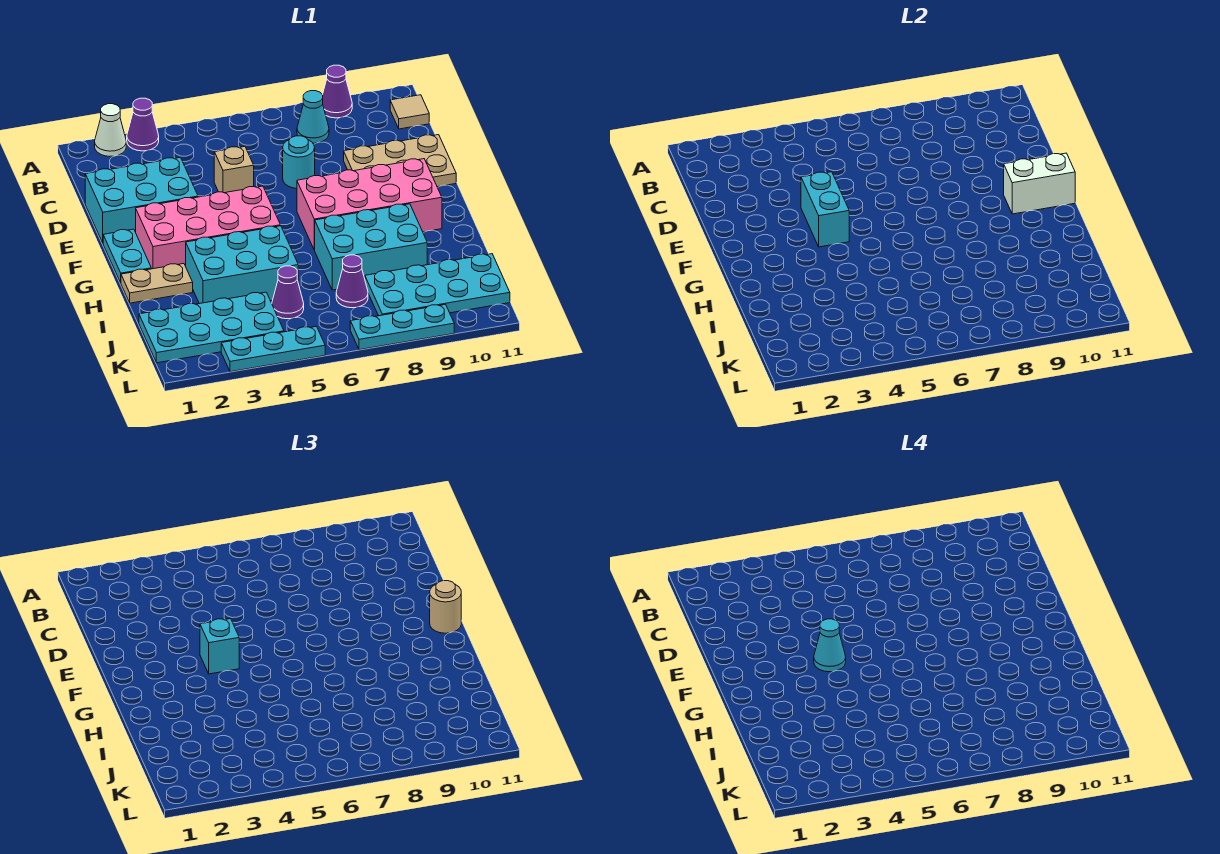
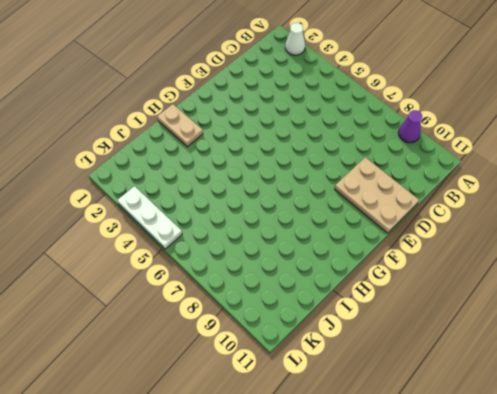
white 1x3 plate [118,186,182,249] -> cyan 1x3 plate [221,326,325,372]
none -> purple 1x1 cone [127,98,159,151]
none -> cyan 1x1 cone [297,91,329,143]
none -> tan 1x1 tile [390,95,429,129]

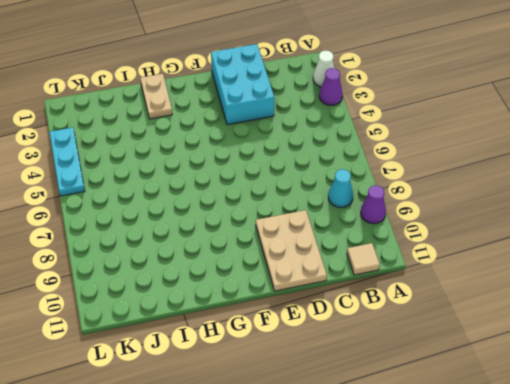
none -> tan 1x1 brick [214,146,254,193]
none -> cyan 1x1 round brick [283,136,315,188]
none -> cyan 1x2 plate [103,229,151,283]

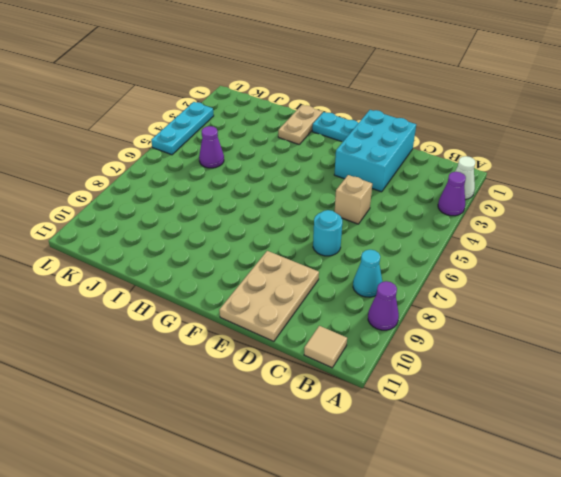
none -> pink 2x4 brick [136,186,281,269]
none -> pink 2x4 brick [297,159,442,250]
none -> cyan 2x3 brick [186,226,298,304]

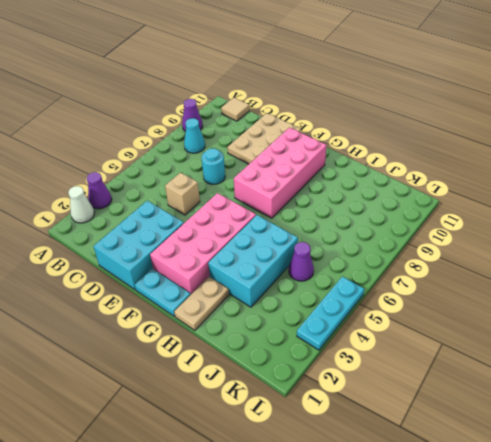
none -> cyan 2x3 brick [315,204,427,290]
none -> cyan 2x4 plate [139,292,284,363]
none -> purple 1x1 cone [336,255,368,308]

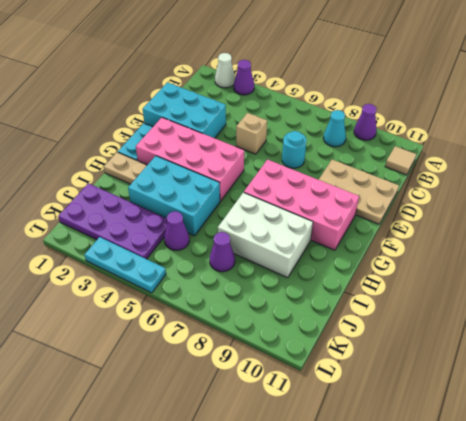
white 2x3 brick [218,193,313,278] -> cyan 2x3 brick [315,204,427,290]
purple 2x4 plate [58,183,167,259] -> cyan 2x4 plate [139,292,284,363]
none -> cyan 2x4 plate [365,254,510,316]
none -> cyan 1x3 plate [350,304,454,350]
none -> cyan 1x2 brick [801,172,849,247]

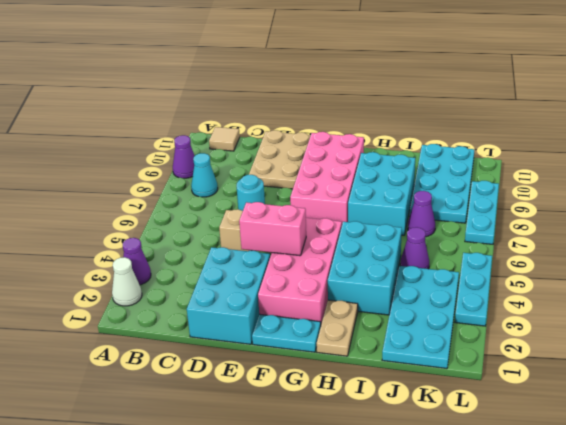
pink 1x2 brick [239,202,306,256] -> cyan 1x2 brick [801,172,849,247]
none -> white 1x2 brick [1004,153,1075,214]
none -> cyan 1x1 brick [200,619,239,674]
none -> tan 1x1 round brick [430,581,461,633]

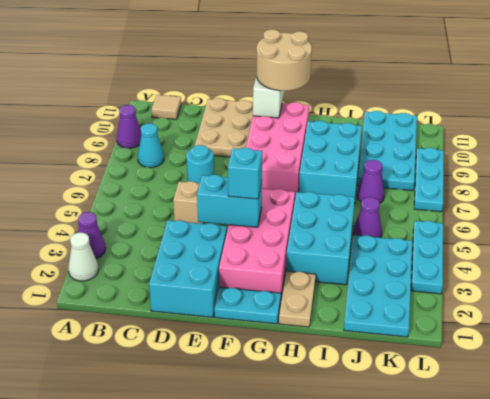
tan 2x2 round brick [257,29,312,91] -> tan 1x1 round brick [430,581,461,633]
none -> cyan 1x1 cone [814,619,846,672]

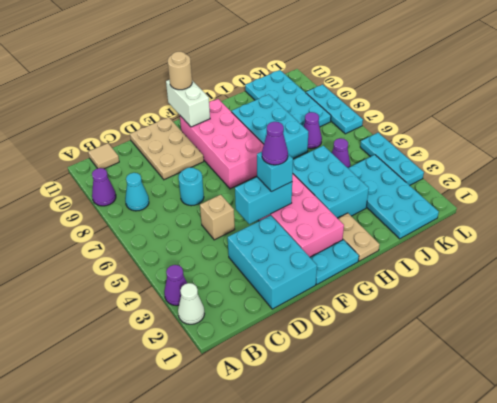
purple 1x1 cone [262,122,288,165] -> cyan 1x1 cone [814,619,846,672]

